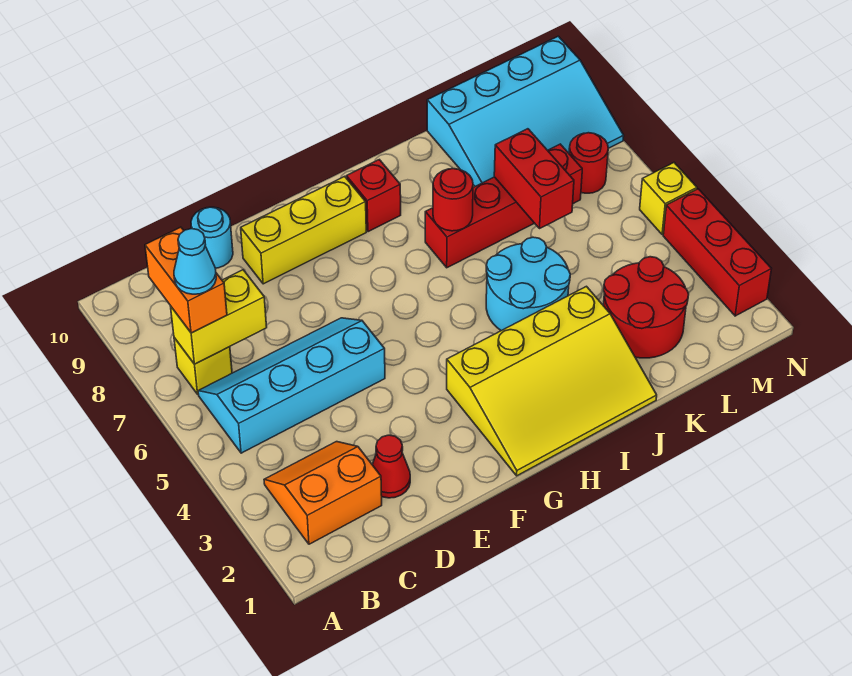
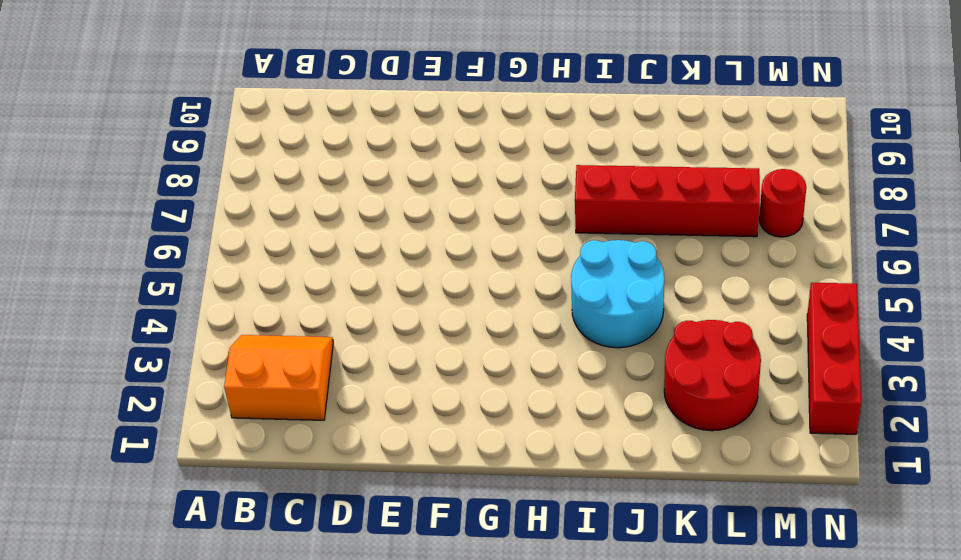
none -> cyan 2x4 slope [198,318,385,453]
none -> yellow 1x1 brick [174,338,232,394]
none -> red 1x1 cone [372,435,410,498]

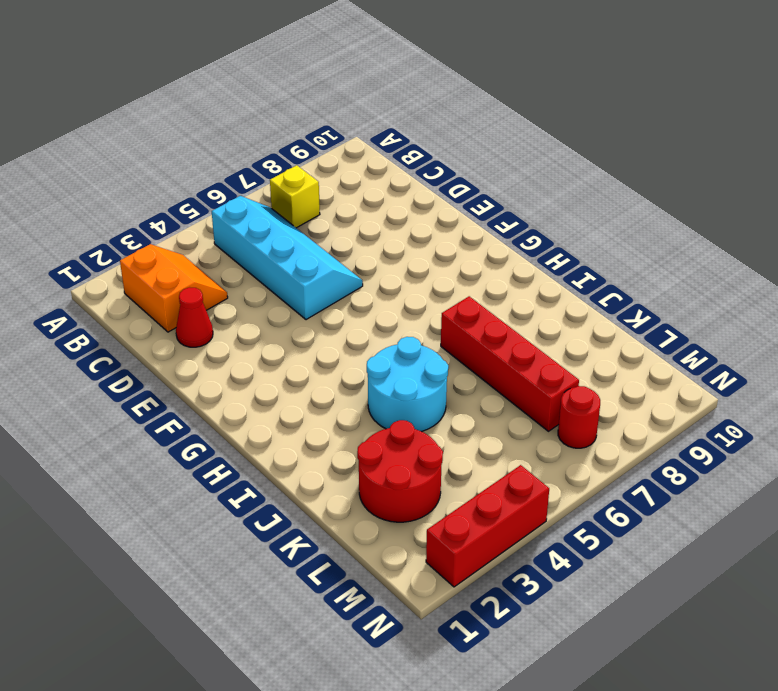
none -> cyan 1x1 round brick [191,207,233,268]
none -> yellow 1x3 brick [241,176,366,284]
none -> yellow 3x4 slope [447,286,657,476]

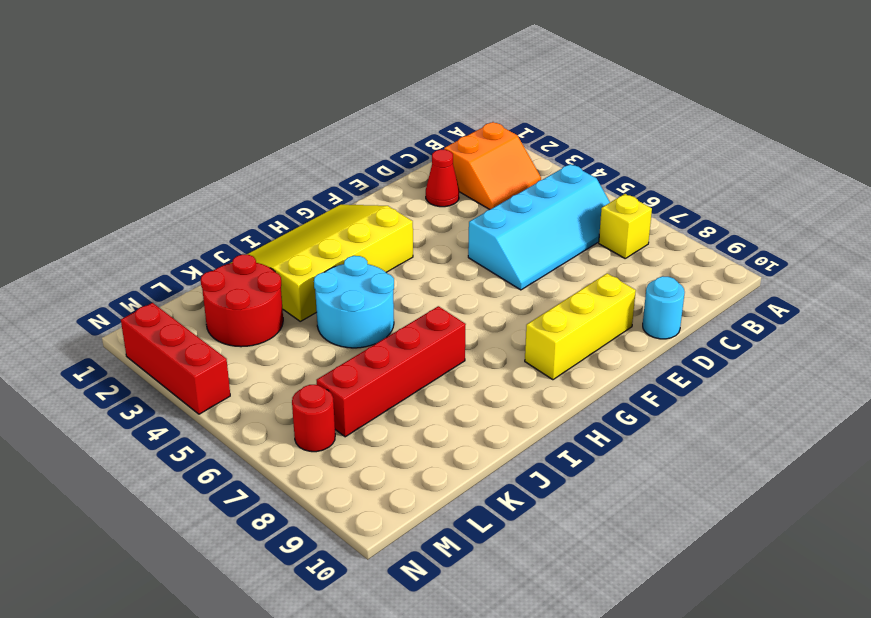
none -> red 1x1 brick [346,160,401,232]
none -> cyan 3x4 slope [427,36,624,186]
none -> yellow 1x1 brick [640,163,697,235]

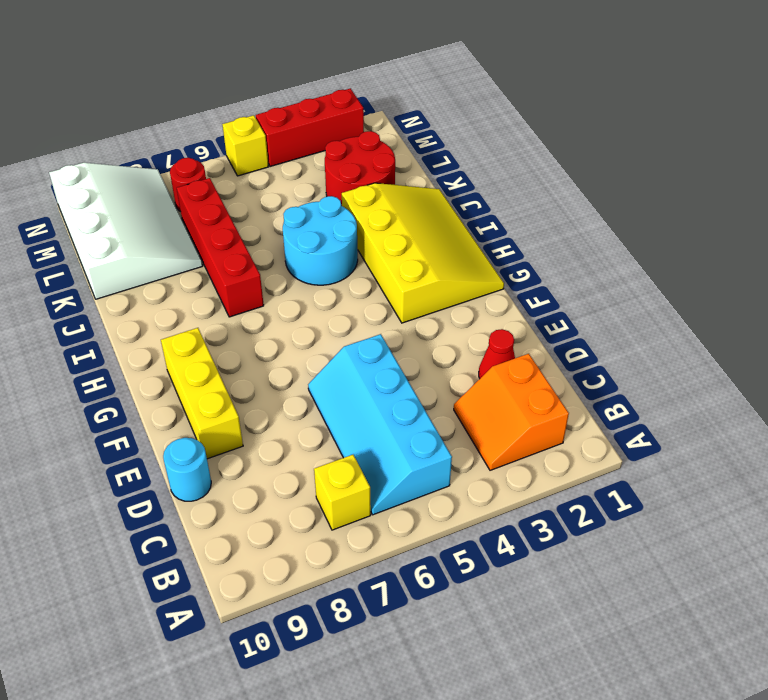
white 3x4 slope [49,163,203,299] -> cyan 3x4 slope [427,36,624,186]
none -> red 1x1 brick [346,160,401,232]
none -> yellow 1x2 brick [171,270,267,364]
none -> red 1x1 round brick [433,168,473,231]

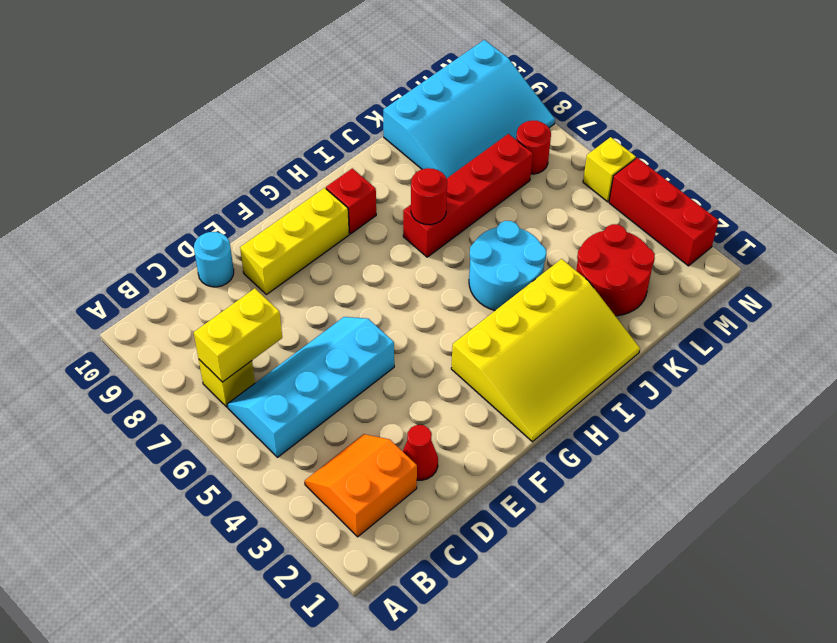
none -> red 1x2 brick [494,129,574,228]
none -> orange 1x2 brick [145,227,227,333]
none -> cyan 1x1 cone [174,229,216,294]

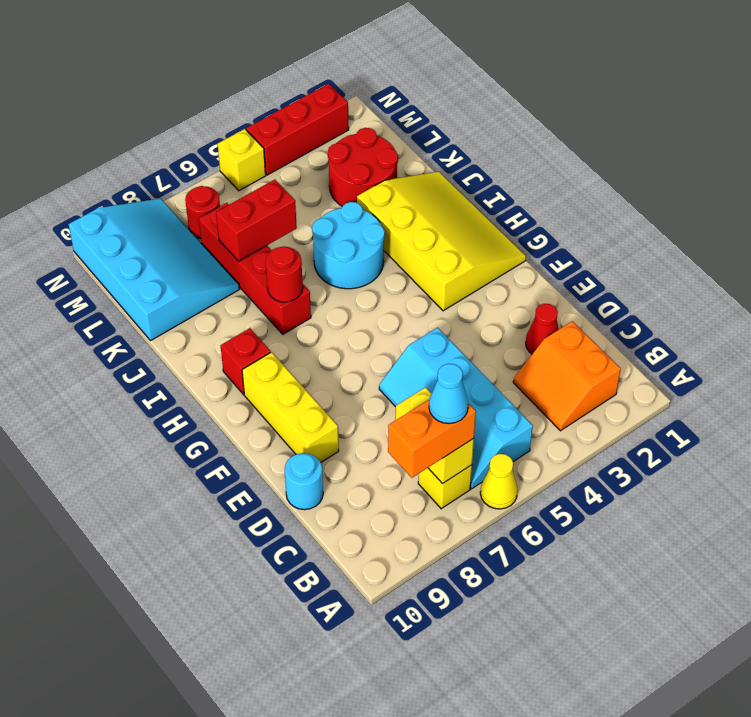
yellow 1x1 cone [480,454,518,509] -> none

